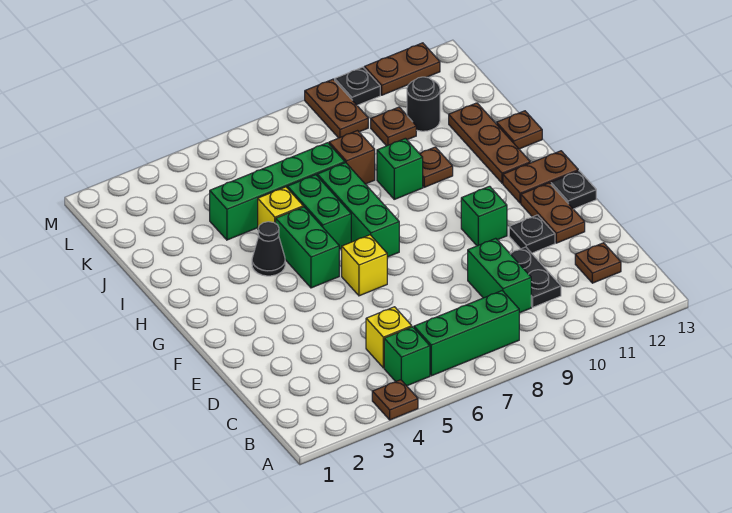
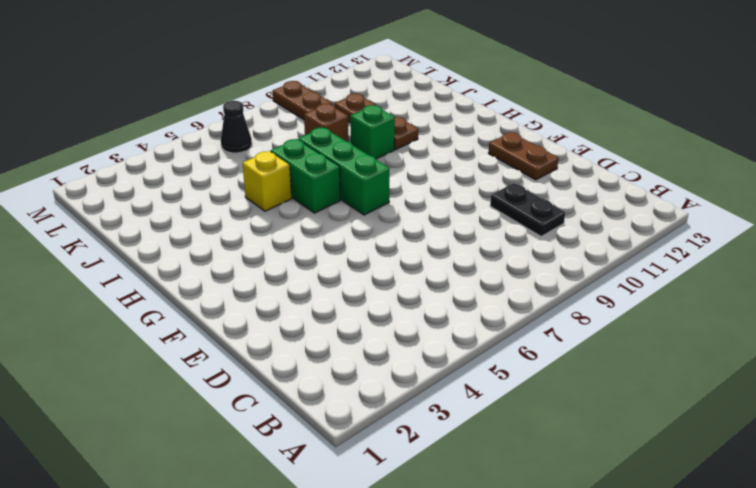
black 1x1 cone [221,101,252,153] -> black 1x1 cone moved to [252,222,285,276]
none -> brown 1x1 plate [372,380,418,420]
none -> green 1x1 brick [384,327,430,386]
none -> green 1x3 brick [414,291,519,376]

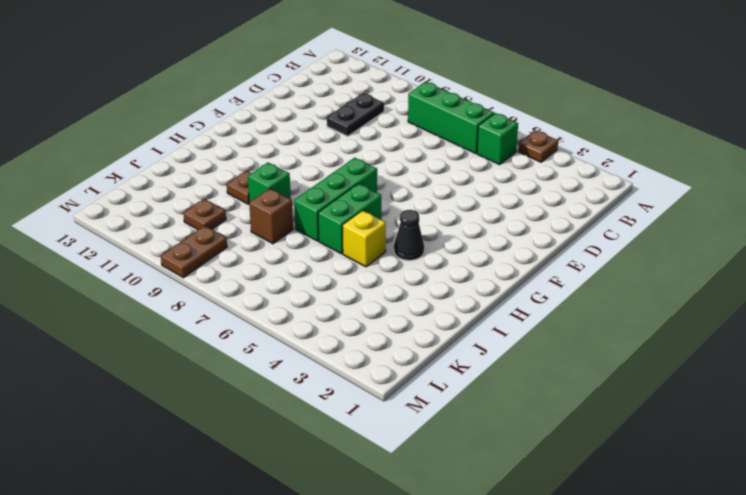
none -> yellow 1x1 brick [366,307,412,368]
none -> green 1x2 brick [468,238,531,313]
none -> brown 1x1 plate [575,243,621,283]

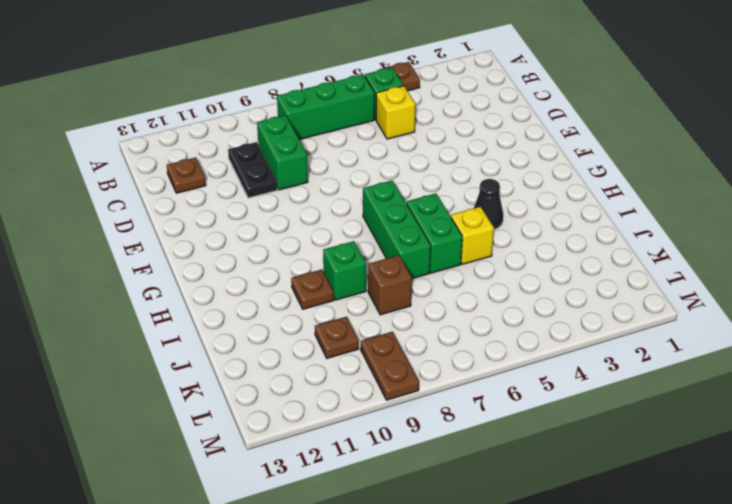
none -> black 1x1 plate [509,215,555,253]
none -> brown 1x2 plate [521,183,585,243]
none -> yellow 1x1 brick [342,235,387,296]

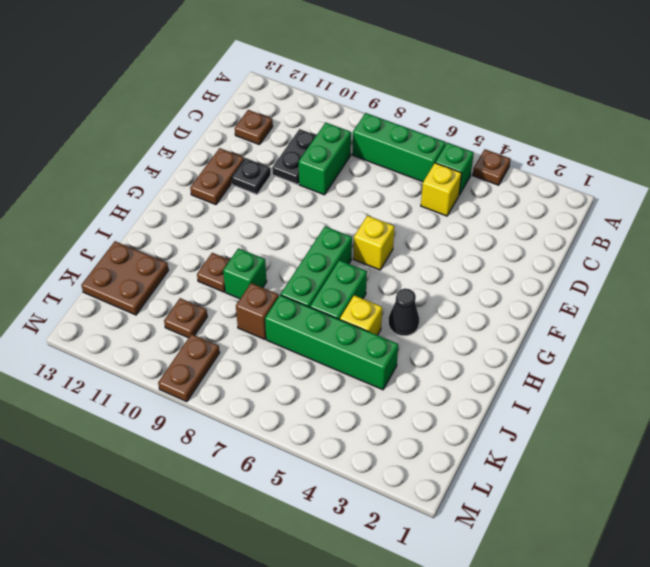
brown 2x2 plate [81,241,169,315] -> brown 1x3 plate [449,103,530,183]
none -> green 1x1 brick [461,186,507,246]
none -> black 1x1 plate [551,171,596,209]
none -> green 1x2 brick [276,207,339,288]

